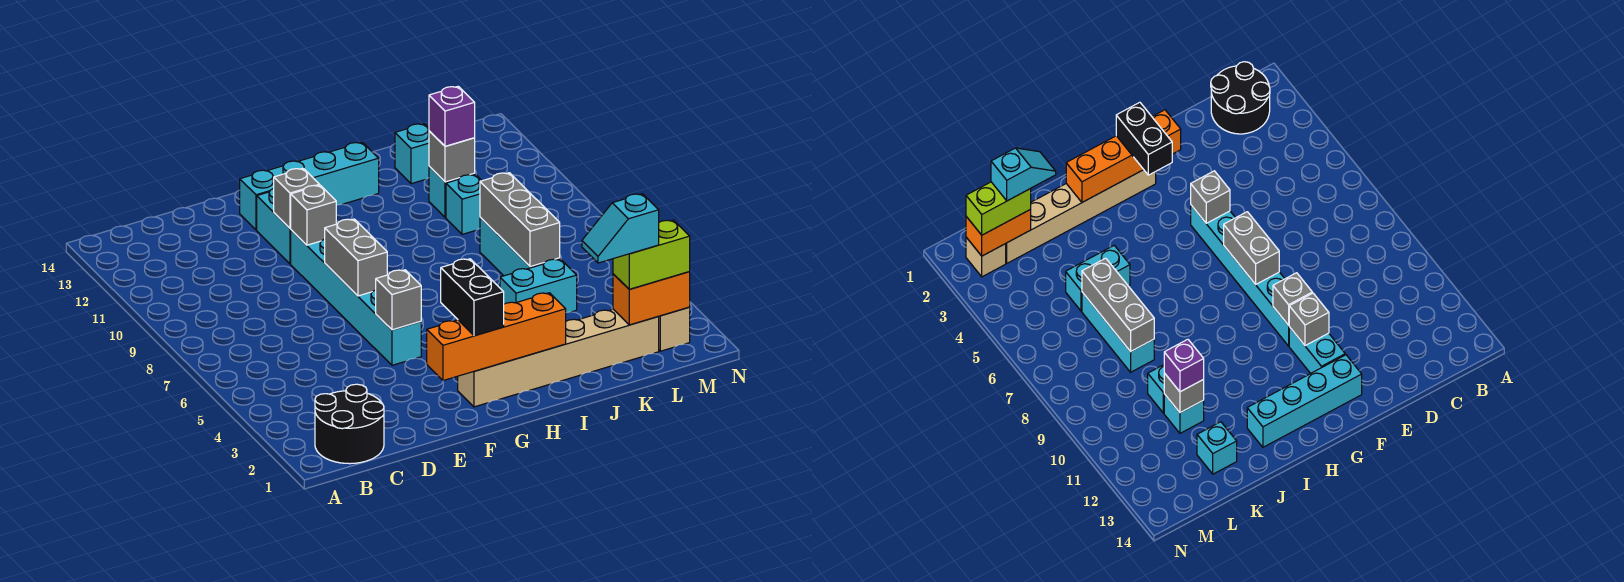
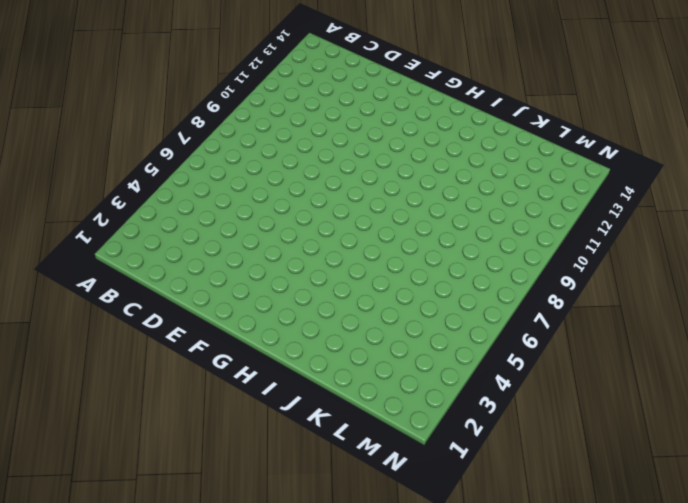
none -> black 2x2 round brick [315,384,384,464]
none -> cyan 1x6 brick [291,230,421,365]
none -> cyan 1x2 brick [257,188,291,264]

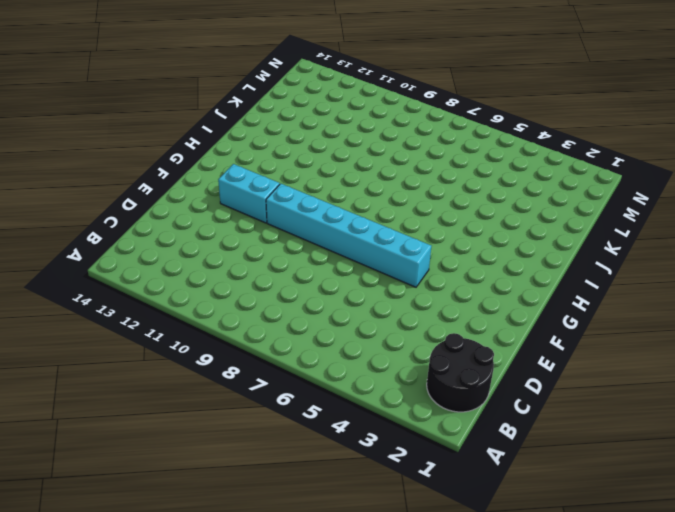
none -> cyan 1x4 brick [240,142,379,230]
none -> tan 1x6 brick [458,309,659,407]
none -> cyan 1x2 brick [500,259,577,312]

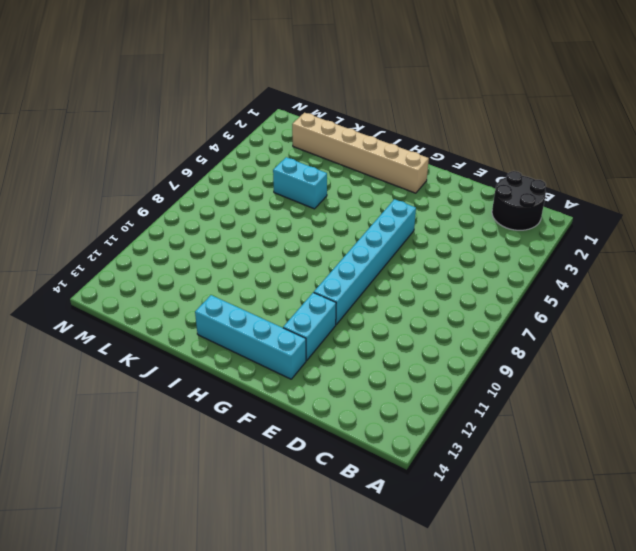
none -> cyan 1x3 brick [480,217,560,276]
none -> cyan 1x1 brick [446,174,482,234]
none -> cyan 1x1 brick [429,166,475,218]

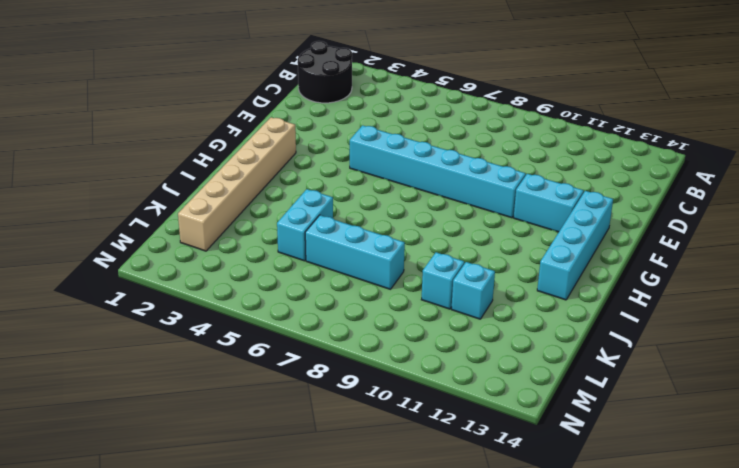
none -> cyan 1x1 brick [395,124,429,184]
none -> tan 1x1 brick [659,307,690,351]
none -> orange 1x4 brick [427,293,566,381]

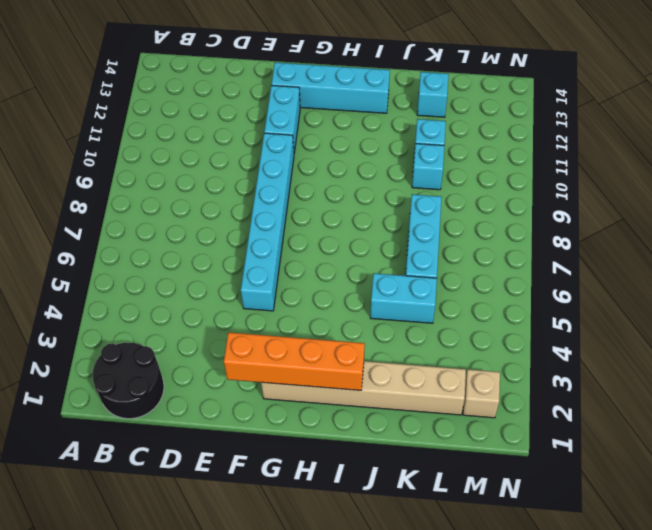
none -> grey 1x1 brick [376,270,421,330]
none -> grey 1x2 brick [325,219,387,296]
none -> grey 1x1 brick [290,185,336,245]

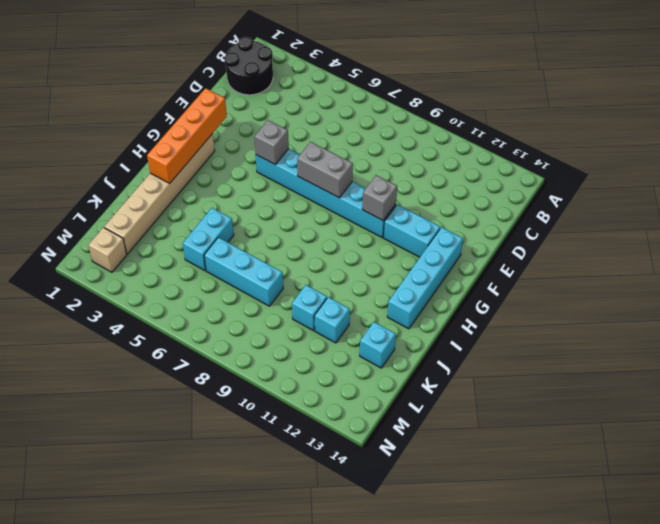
none -> grey 1x1 brick [274,168,319,228]
none -> grey 1x3 brick [480,173,560,267]
none -> grey 1x1 brick [429,131,475,182]

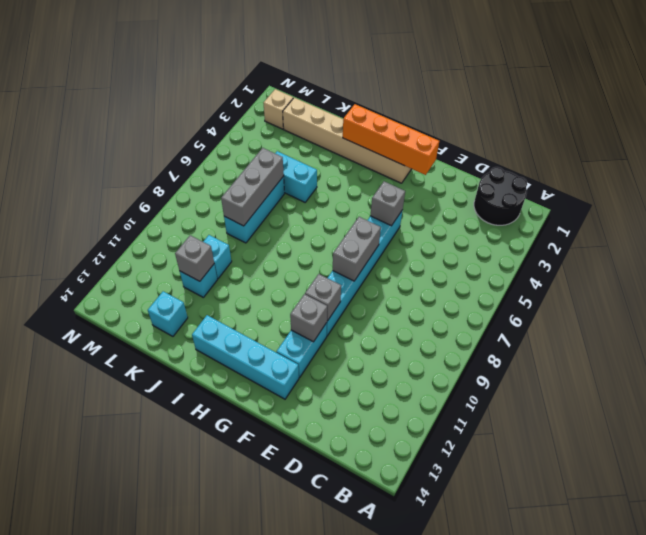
none -> orange 1x2 brick [613,272,690,325]
none -> black 1x2 brick [441,259,504,336]
none -> purple 1x1 brick [429,86,475,146]

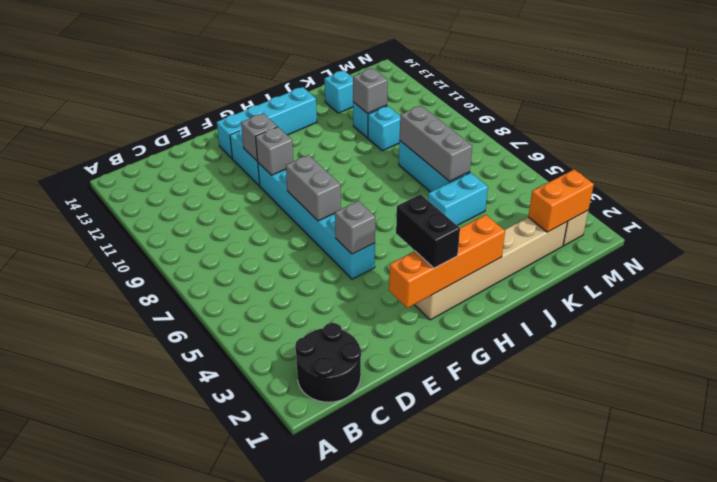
none -> purple 1x1 brick [429,86,475,146]
none -> lime 1x2 brick [613,220,690,289]
none -> cyan 1x2 slope [582,194,659,263]

